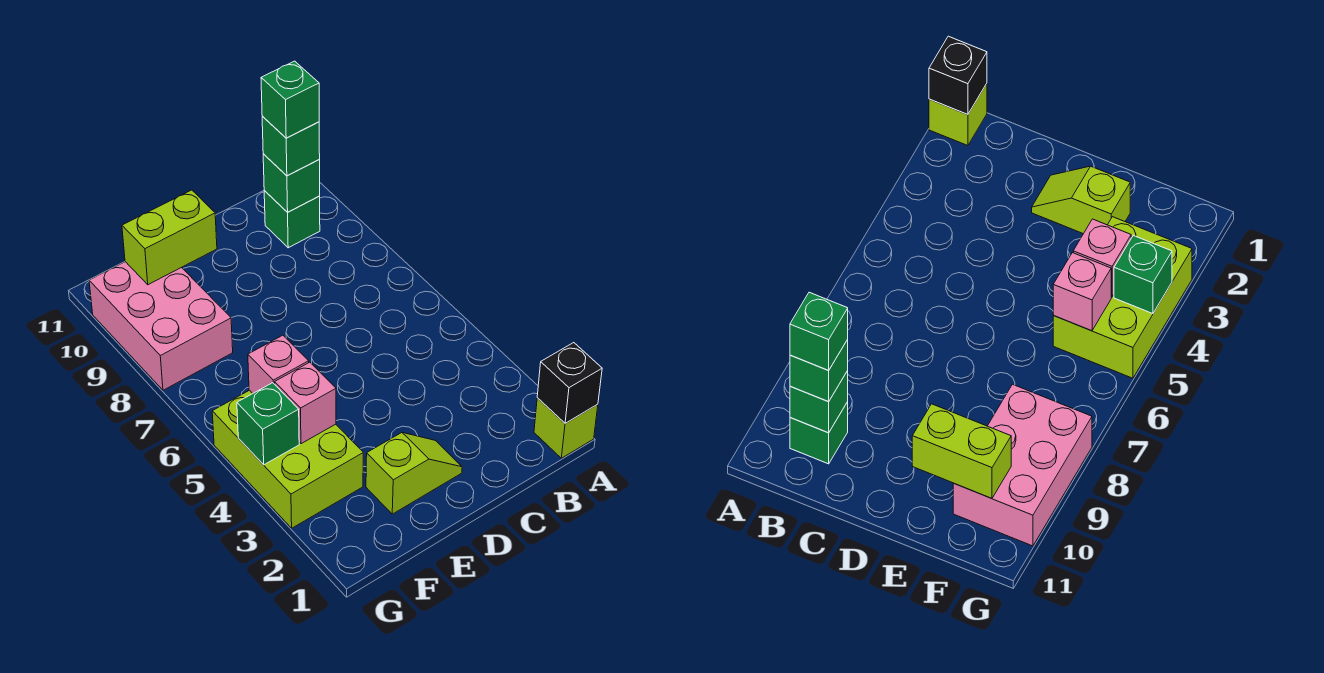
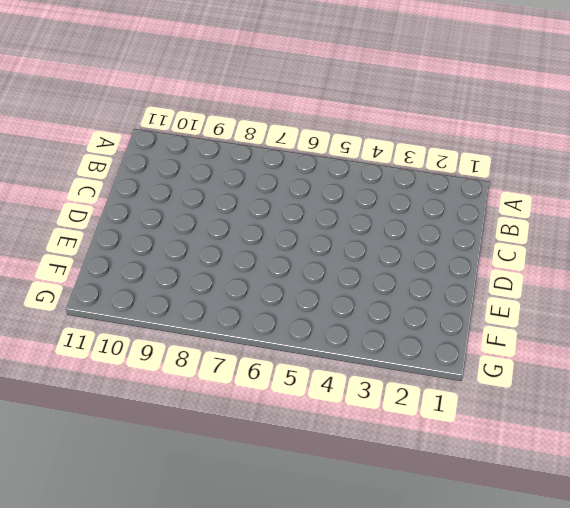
none -> lime 1x1 brick [534,398,598,458]
none -> green 1x1 brick [264,191,320,248]
none -> lime 1x2 slope [366,432,462,514]

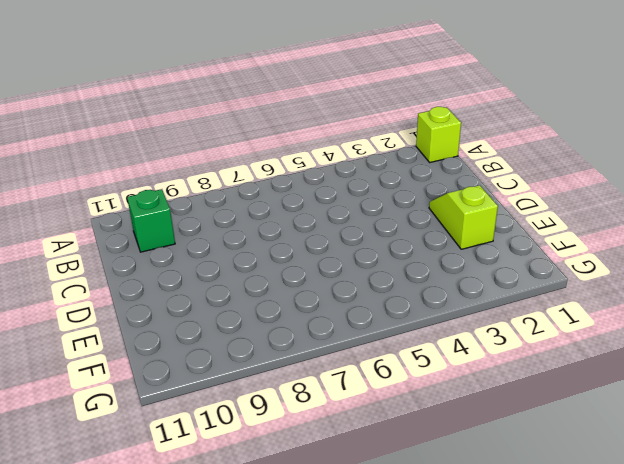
none -> lime 2x3 brick [212,390,363,528]
none -> pink 2x3 brick [89,262,233,390]
none -> black 1x1 brick [537,343,602,423]

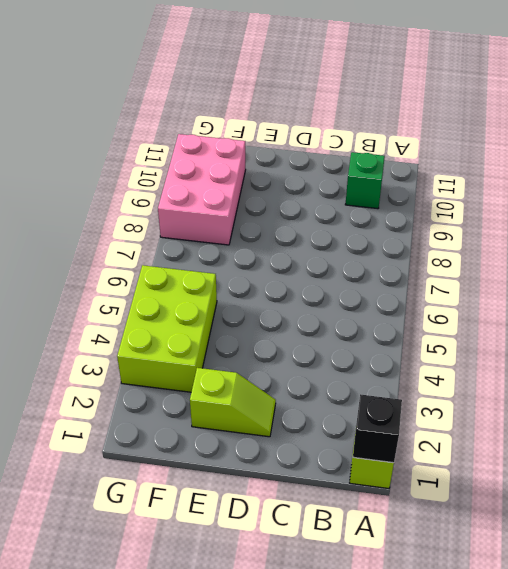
none -> green 1x1 brick [263,154,320,212]
none -> lime 1x2 brick [122,190,217,285]
none -> pink 1x1 brick [275,362,336,444]

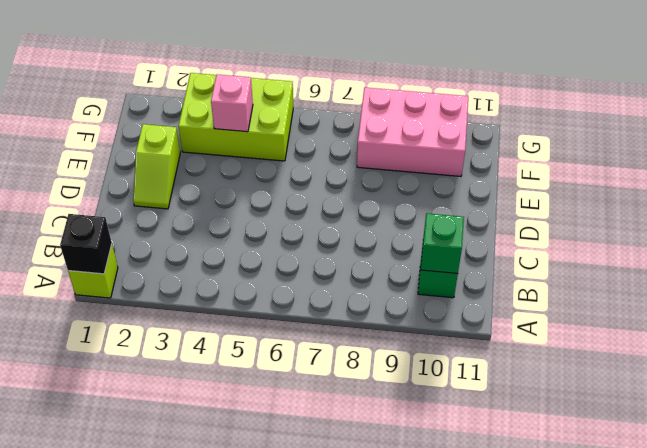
none -> lime 1x2 brick [122,190,217,285]
none -> pink 1x1 brick [248,335,309,394]
none -> green 1x1 brick [237,383,299,465]

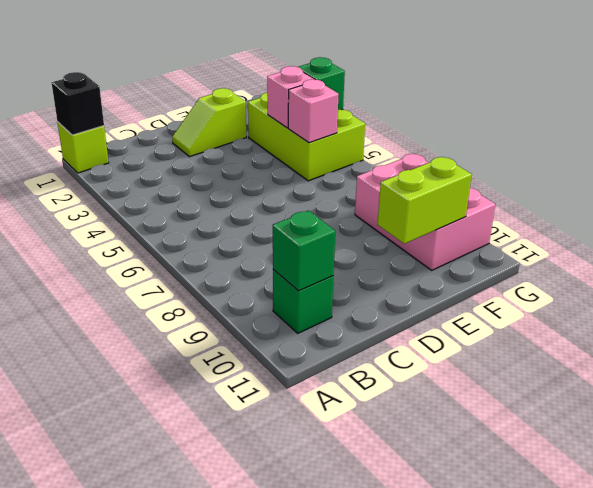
none -> green 1x1 brick [262,116,320,176]
none -> green 1x1 brick [261,61,319,138]

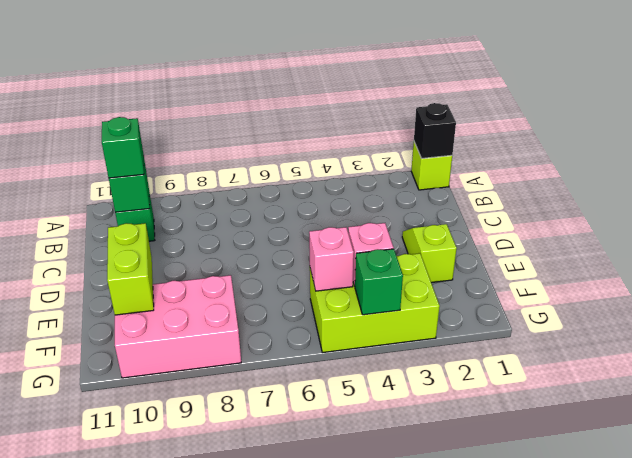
none -> green 1x1 brick [261,61,319,138]

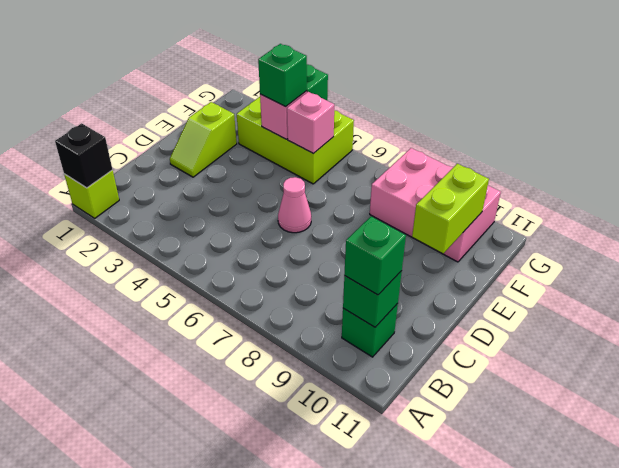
pink 1x1 cone [278,177,311,233] -> none
green 1x1 brick [258,44,307,107] -> green 1x1 brick moved to [261,61,319,138]

